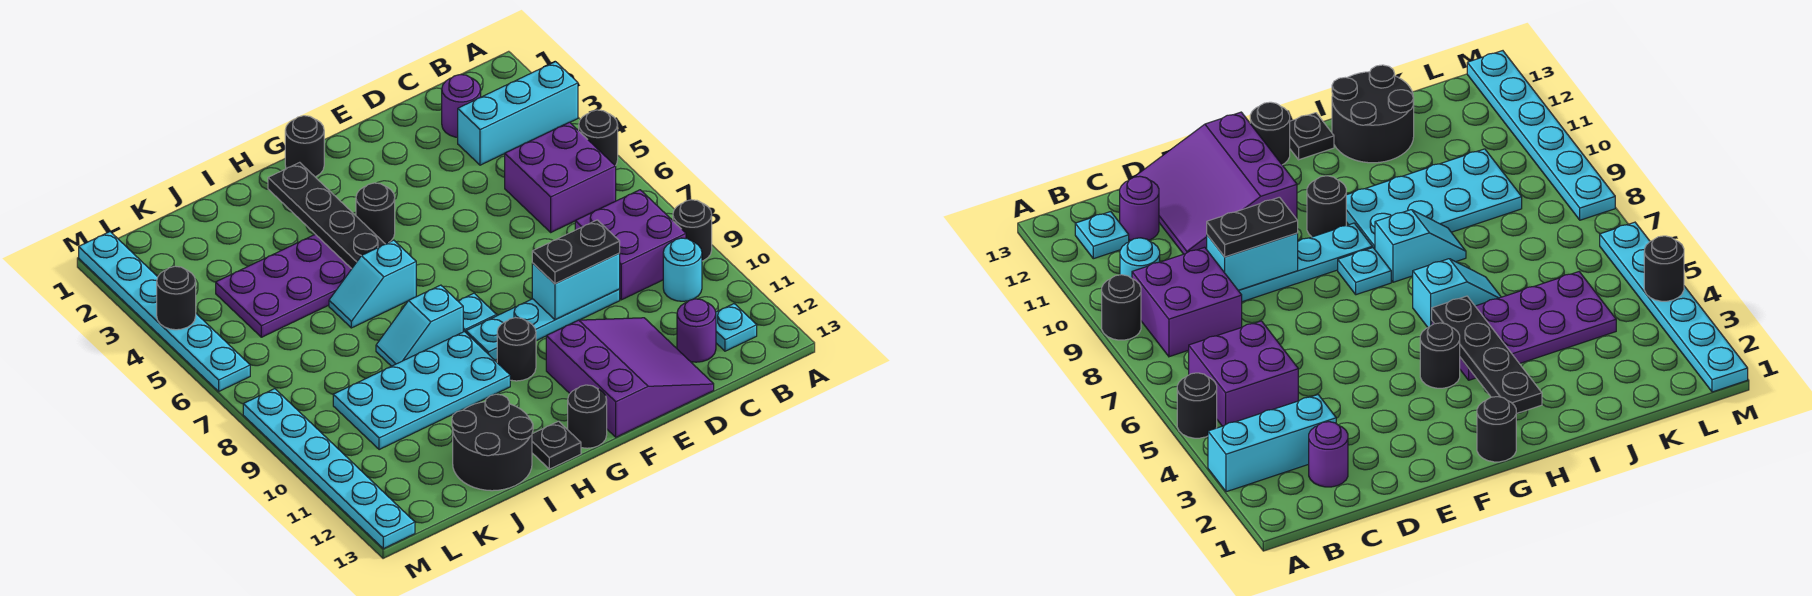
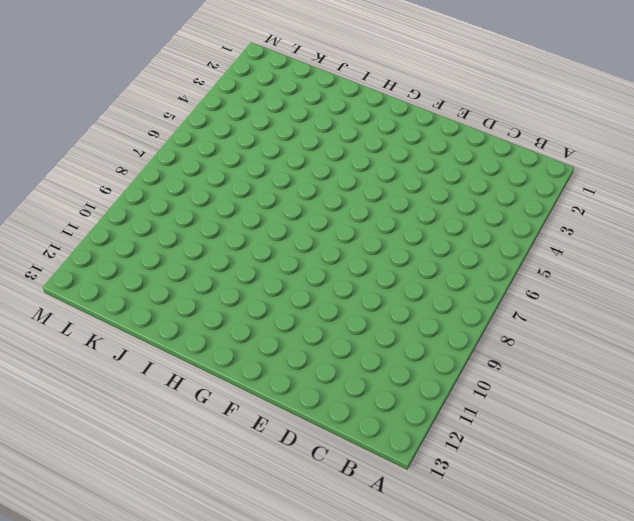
none -> cyan 1x3 brick [458,62,578,165]
none -> black 1x1 round brick [579,110,618,166]
none -> black 1x1 round brick [673,200,712,261]

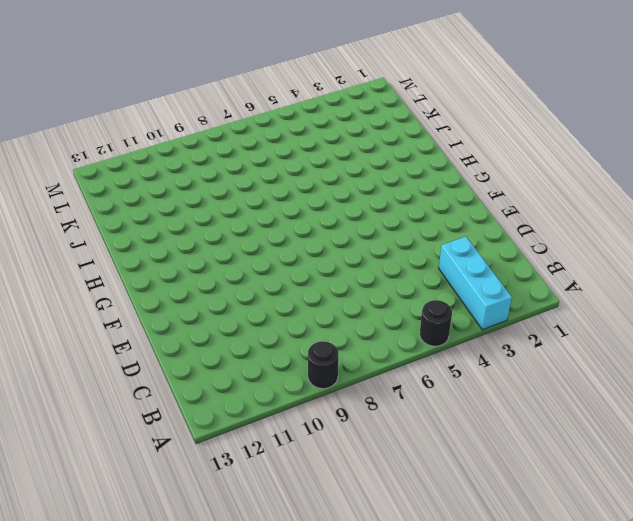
none -> purple 2x2 brick [505,122,616,232]
none -> purple 2x2 brick [575,190,686,300]
none -> cyan 1x1 round brick [663,238,702,301]

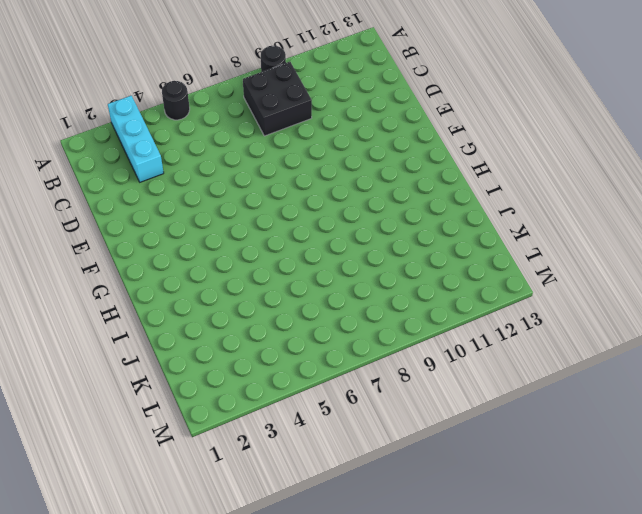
black 2x2 brick [243,62,312,136] -> purple 2x2 brick [575,190,686,300]
none -> purple 2x2 brick [505,122,616,232]
none -> cyan 1x1 round brick [663,238,702,301]
none -> cyan 1x1 plate [716,304,757,351]

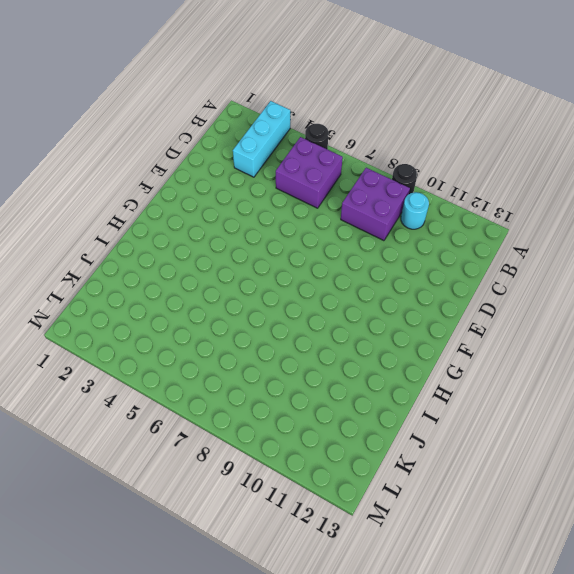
none -> cyan 1x1 plate [716,304,757,351]
none -> purple 1x1 round brick [442,75,481,137]
none -> purple 1x1 round brick [677,299,716,362]

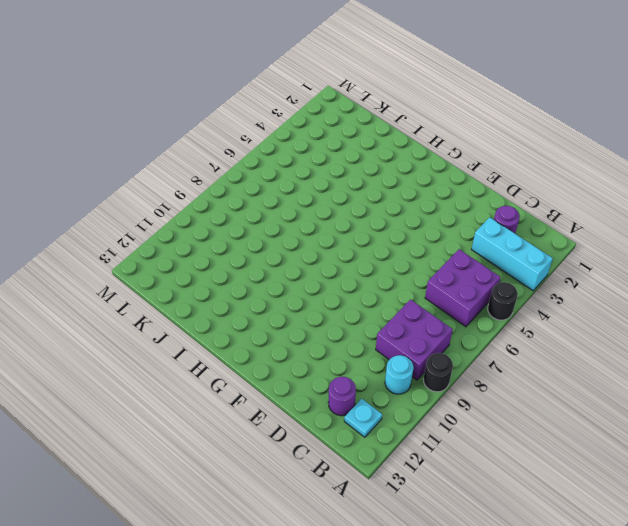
none -> cyan 1x4 plate [466,289,620,360]
none -> purple 3x3 slope [546,318,714,437]
none -> black 1x1 round brick [285,116,324,177]

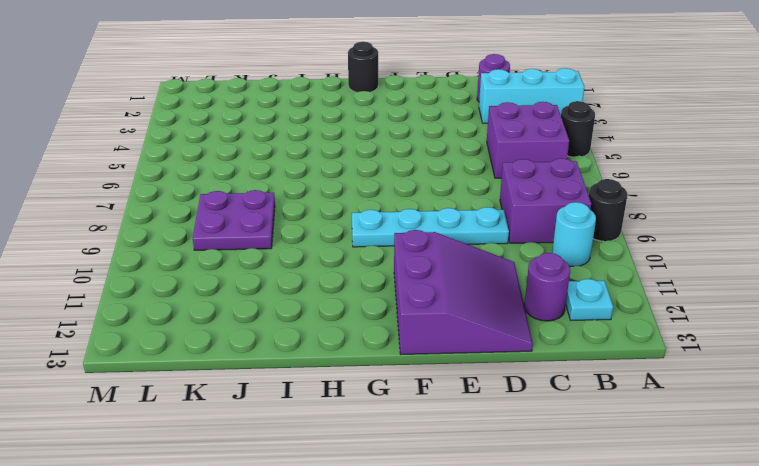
purple 2x2 plate [193,190,275,250] -> cyan 2x4 plate [333,332,510,450]
none -> black 1x1 round brick [356,183,395,244]
none -> cyan 1x1 plate [458,293,497,332]
none -> black 1x1 round brick [497,318,536,381]

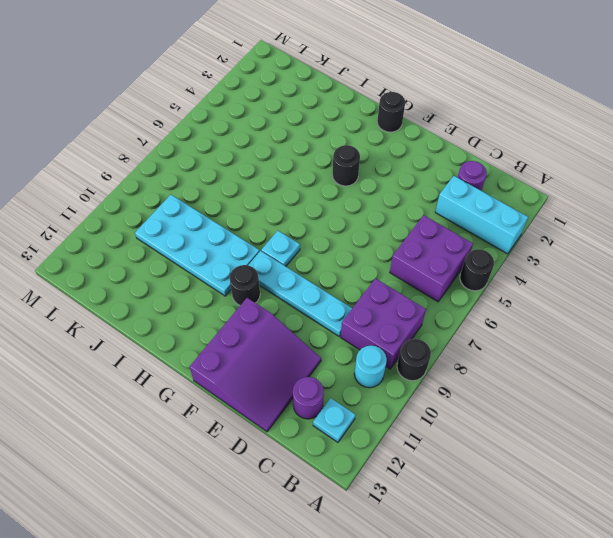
none -> black 1x1 round brick [568,385,607,448]
none -> purple 2x4 plate [216,234,351,337]
none -> cyan 1x2 slope [329,240,416,328]

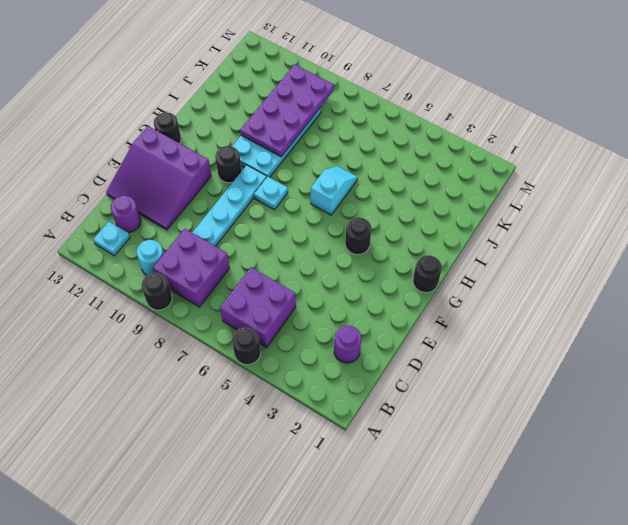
purple 2x4 plate [240,64,334,157] -> purple 2x4 plate moved to [216,234,351,337]
none -> cyan 1x3 brick [458,62,578,165]
none -> cyan 1x2 slope [376,285,463,366]
none -> black 1x1 plate [532,421,581,469]

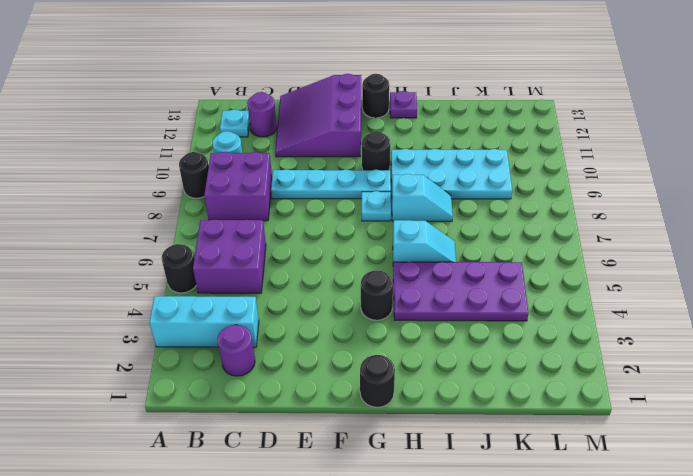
purple 1x1 plate [390,91,417,118] -> black 1x1 plate [532,421,581,469]
none -> black 2x2 round brick [452,394,533,491]
none -> cyan 1x6 plate [79,232,250,391]
none -> cyan 1x6 plate [243,389,415,549]

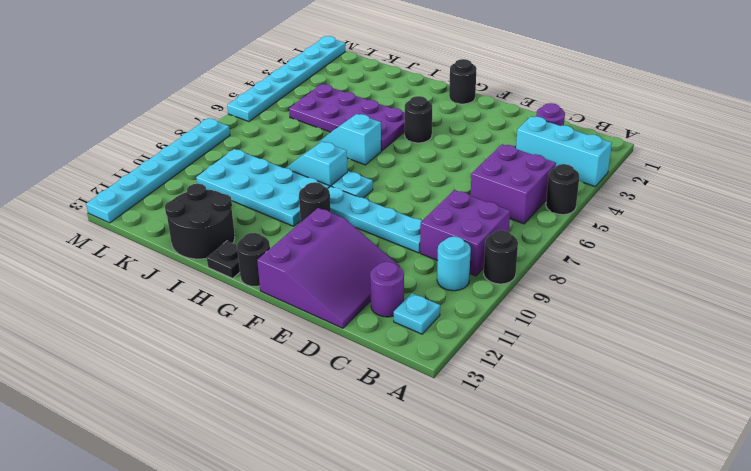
none -> cyan 1x2 brick [532,253,620,320]
none -> black 1x4 plate [268,162,385,269]
none -> black 1x1 round brick [157,266,196,330]

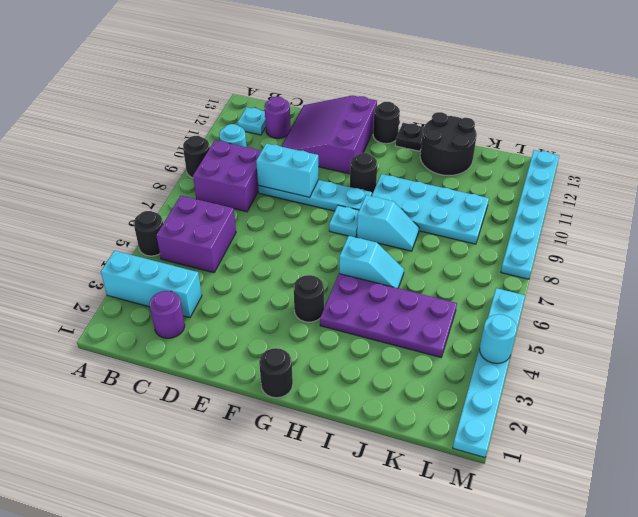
cyan 1x1 round brick [480,314,517,363] -> black 1x1 round brick [157,266,196,330]
none -> black 1x4 plate [268,162,385,269]
none -> black 1x2 plate [532,220,620,284]

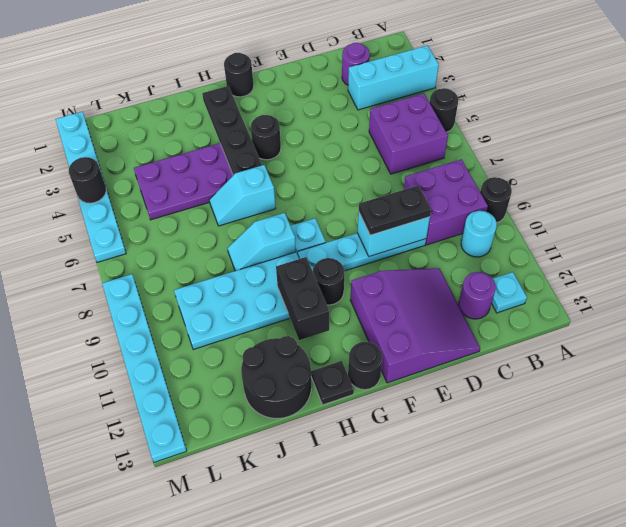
black 1x2 brick [276,257,329,340] -> none

